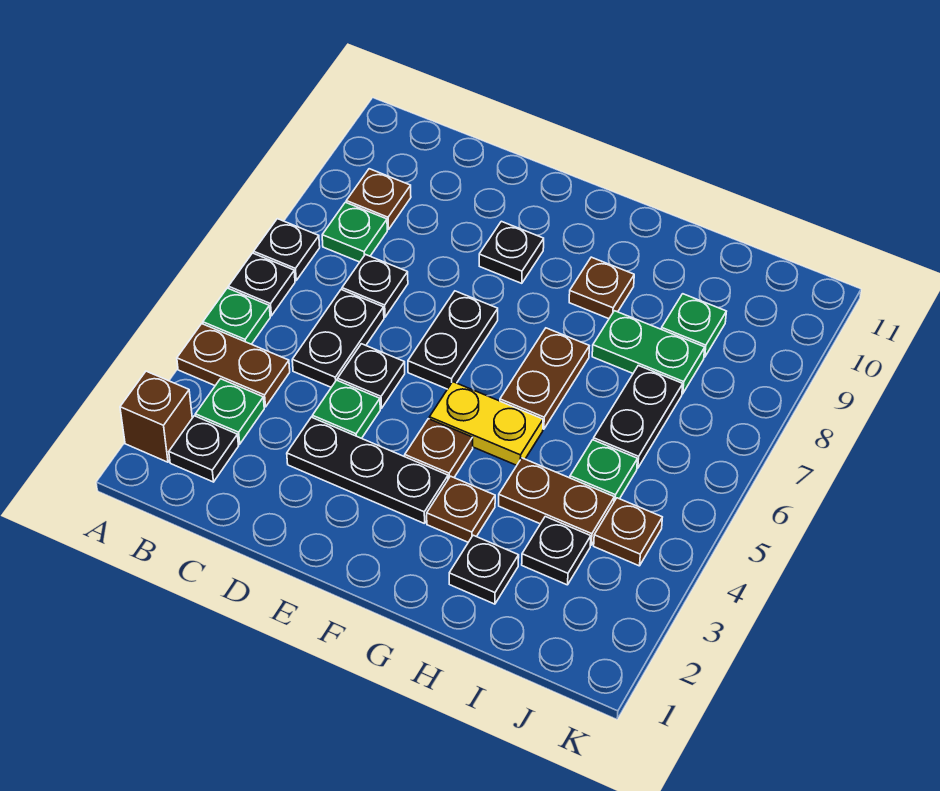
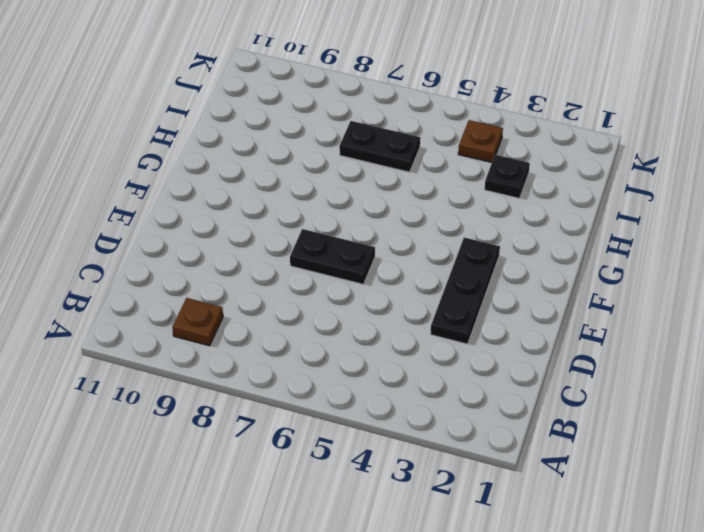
none -> brown 1x1 brick [120,371,192,462]
none -> brown 1x2 plate [177,324,290,407]
none -> green 1x1 plate [203,288,270,344]

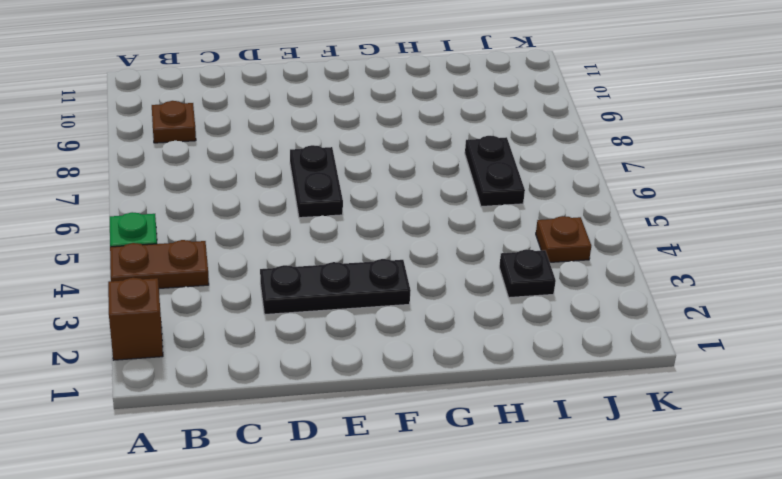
none -> black 1x1 plate [228,253,295,316]
none -> black 1x1 plate [254,219,320,281]
none -> black 1x1 plate [169,416,238,482]

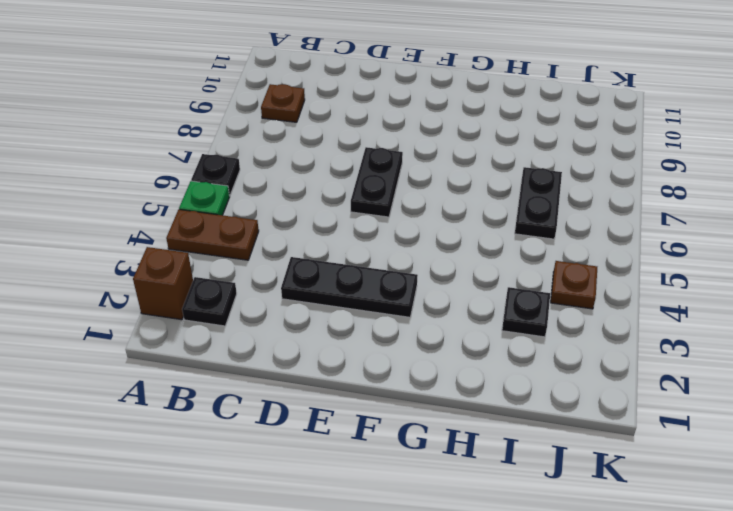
none -> black 1x1 plate [254,219,320,281]
none -> green 1x1 plate [196,379,264,444]
none -> green 1x1 plate [322,202,387,262]

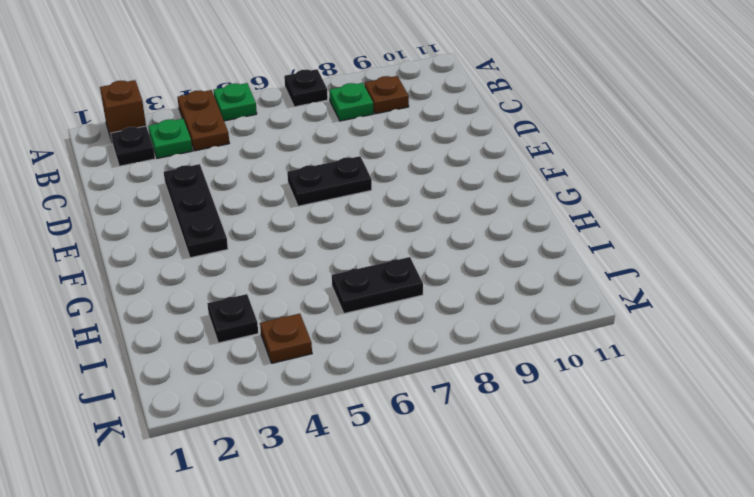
none -> black 1x1 plate [228,253,295,316]
none -> black 1x2 plate [292,290,384,387]
none -> black 1x1 plate [342,254,408,317]

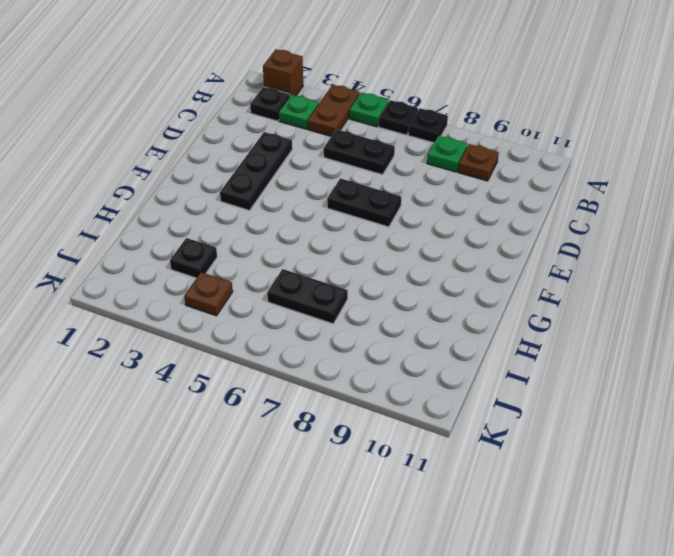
none -> black 1x1 plate [342,254,408,317]
none -> green 1x1 plate [312,380,380,438]
none -> black 1x1 plate [338,344,405,408]

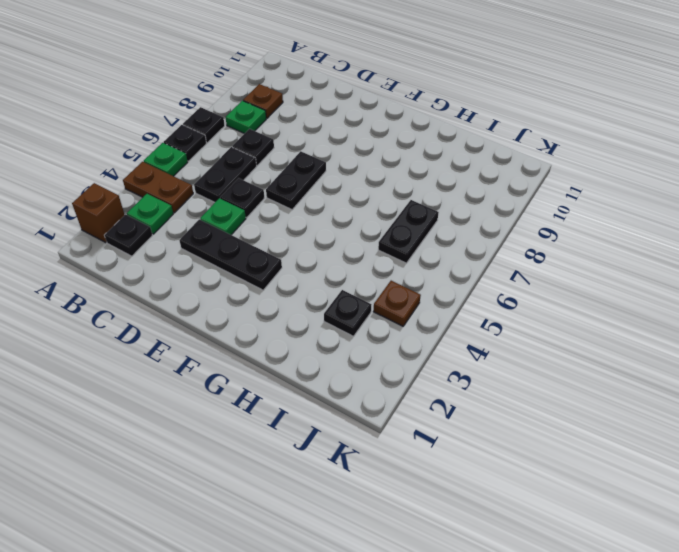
none -> black 1x1 plate [479,221,544,283]
none -> brown 1x1 plate [405,419,473,479]
none -> yellow 1x2 plate [429,382,543,465]

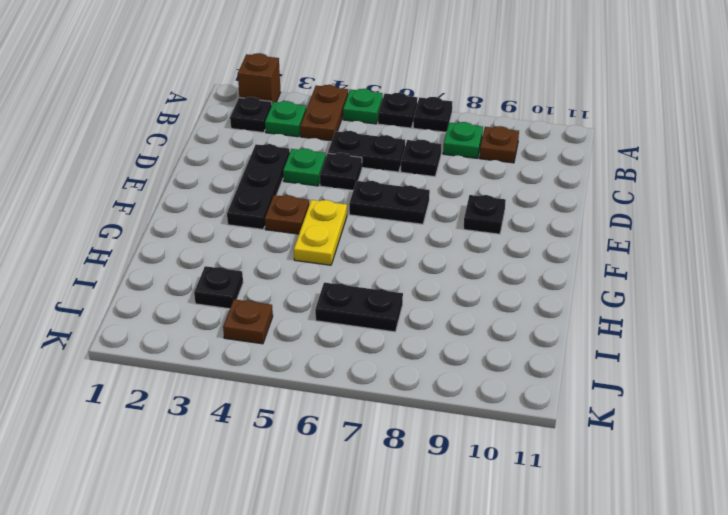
none -> brown 1x1 plate [427,476,495,542]
none -> brown 1x2 plate [500,328,589,429]
none -> brown 1x1 plate [569,257,634,319]

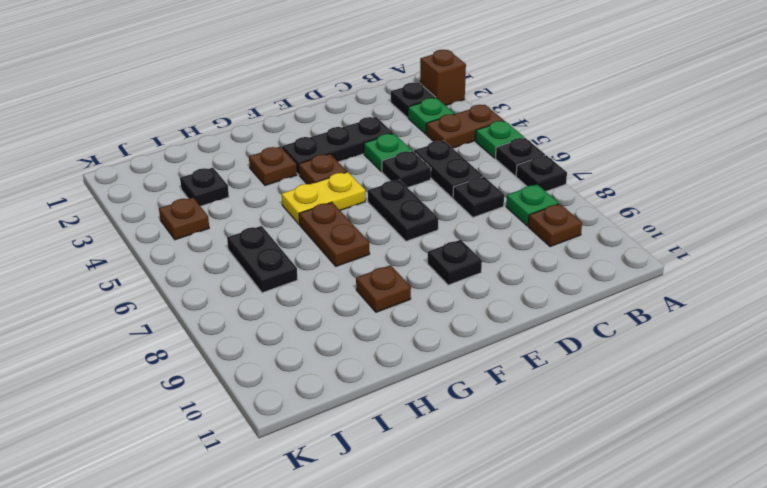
none -> black 1x1 plate [449,535,519,604]
none -> brown 1x2 plate [499,458,614,545]
none -> green 1x2 plate [592,311,705,394]

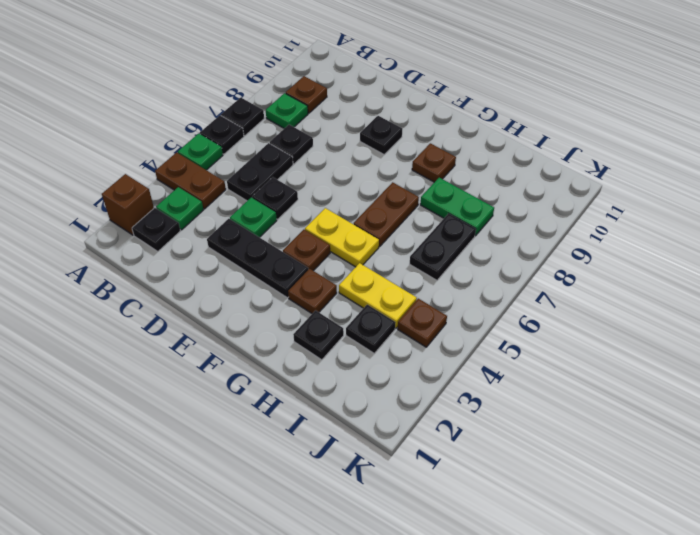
yellow 1x2 plate [339,263,417,328] -> brown 1x2 plate [499,458,614,545]
none -> black 1x2 plate [408,291,498,389]
none -> green 1x1 plate [570,440,638,501]
none -> green 1x1 plate [661,294,726,357]

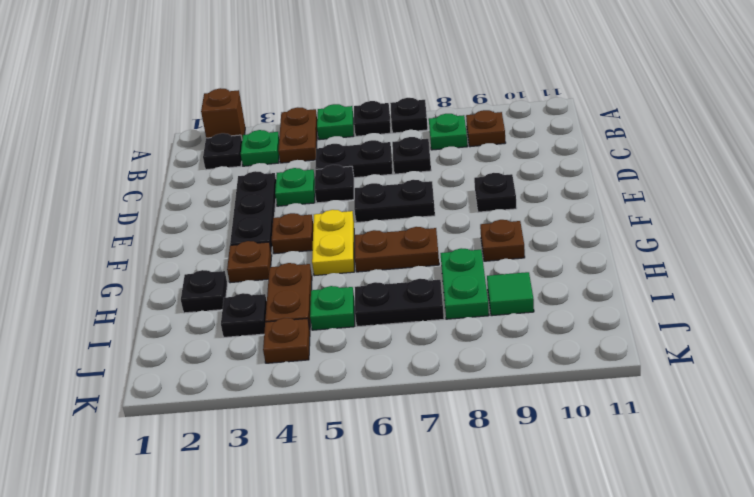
green 1x1 tile [487,272,534,316] -> green 1x1 plate [661,294,726,357]

